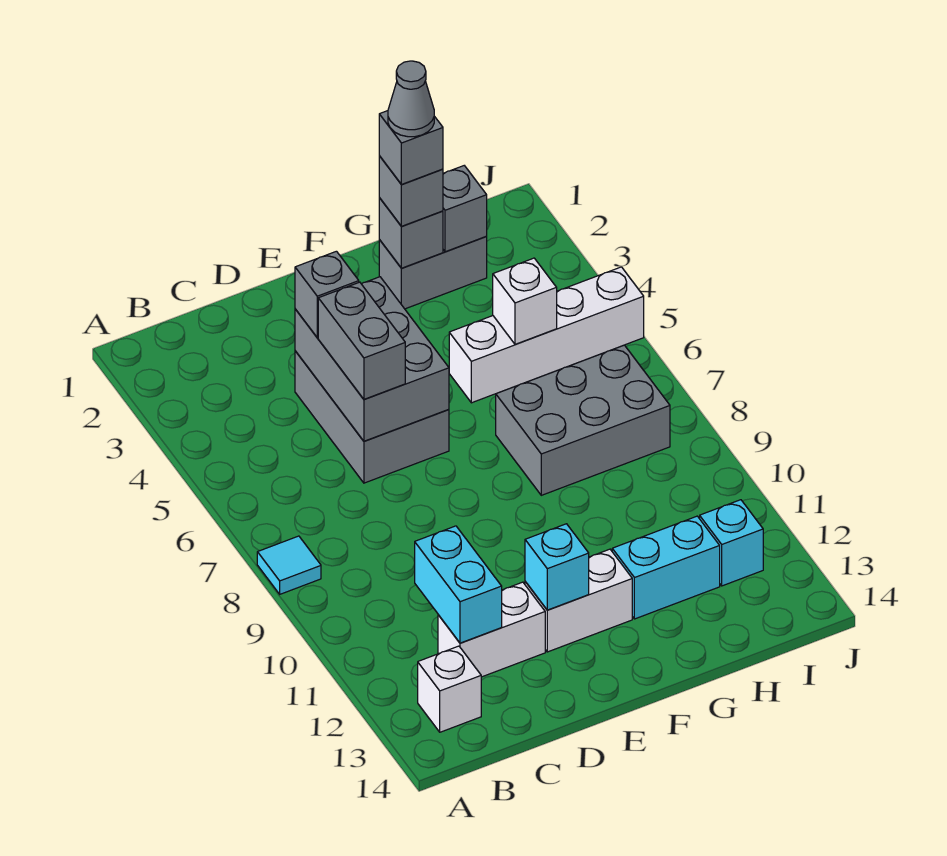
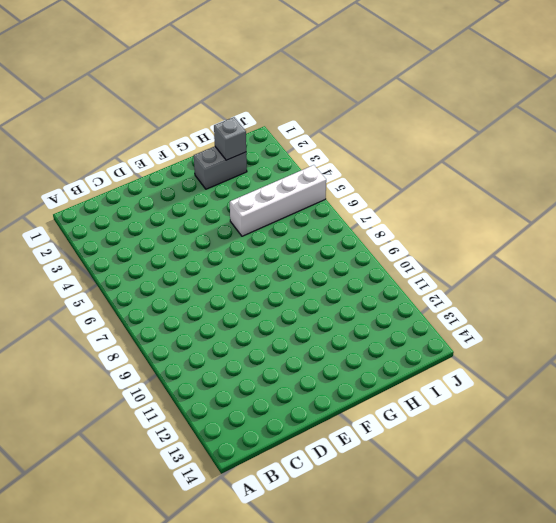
none -> cyan 1x1 tile [257,536,321,594]
none -> white 1x1 brick [418,646,481,732]
none -> white 1x2 brick [438,582,545,677]

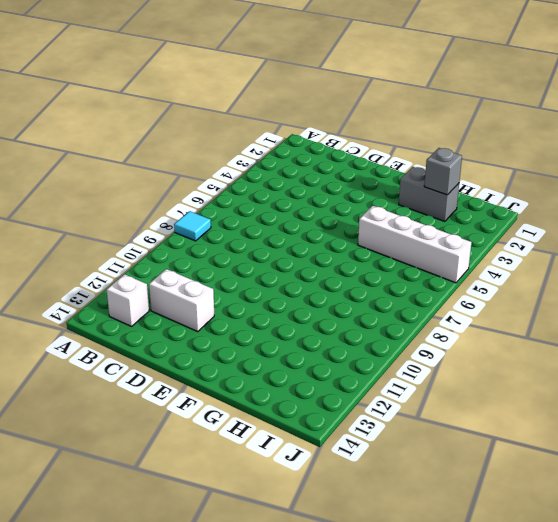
none -> grey 2x3 brick [295,351,449,483]
none -> white 1x2 brick [525,549,632,652]
none -> grey 2x3 brick [496,345,670,495]

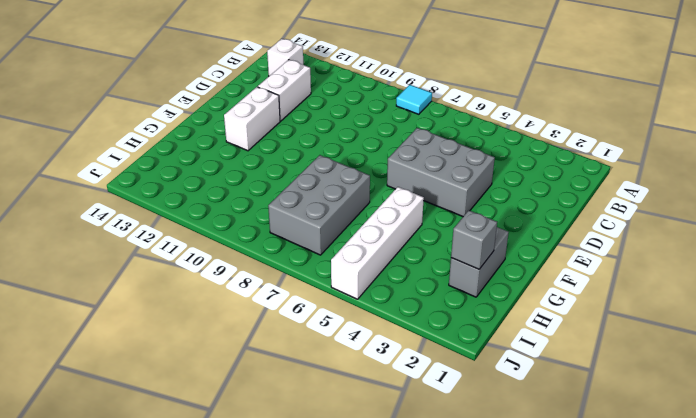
none -> cyan 1x2 brick [612,516,720,619]
none -> cyan 1x1 brick [700,500,763,586]
none -> cyan 1x2 brick [415,526,502,643]

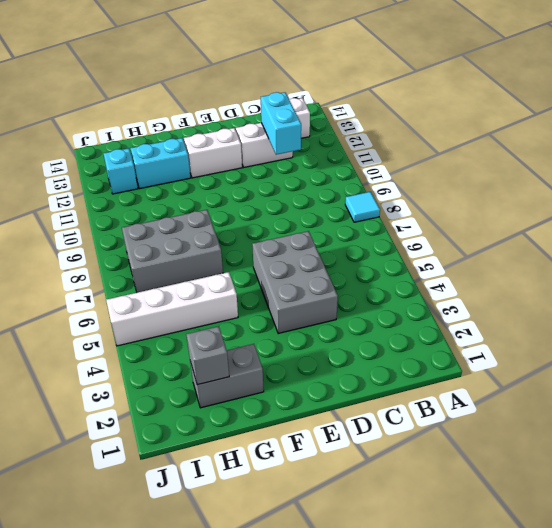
none -> grey 2x3 brick [295,277,449,441]
none -> cyan 1x1 brick [525,524,589,610]
none -> grey 1x1 brick [379,198,443,268]

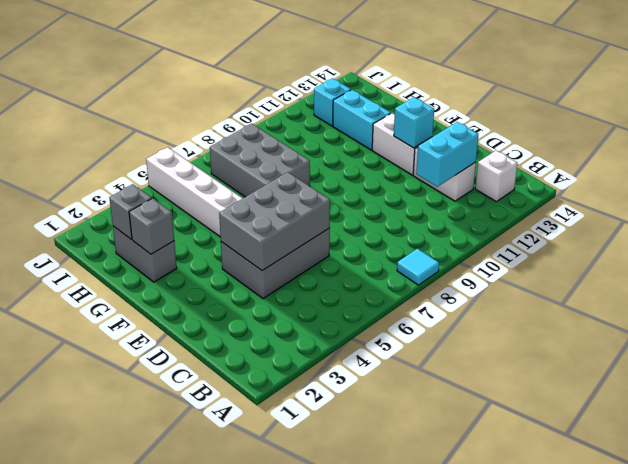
none -> white 1x1 brick [493,258,557,344]
none -> grey 1x1 brick [295,251,359,338]
none -> grey 1x2 brick [318,282,405,399]

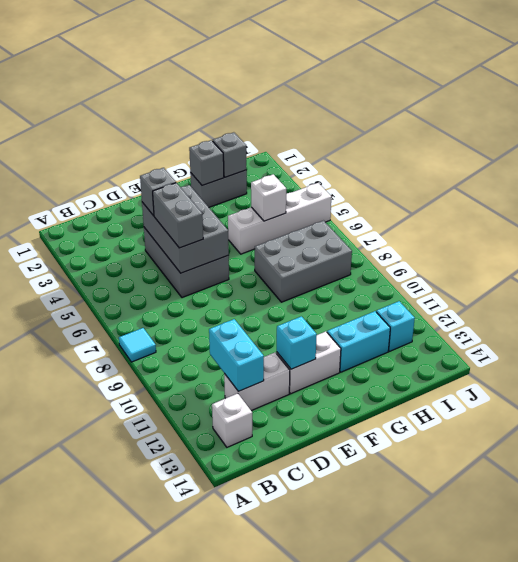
none -> grey 1x1 brick [379,156,443,226]
none -> grey 1x1 brick [379,111,443,185]
none -> grey 1x1 cone [388,61,434,137]

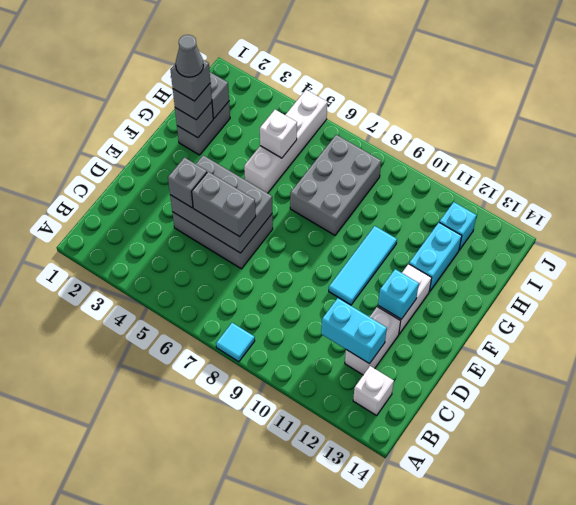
cyan 1x3 tile [329,226,397,305] -> none

